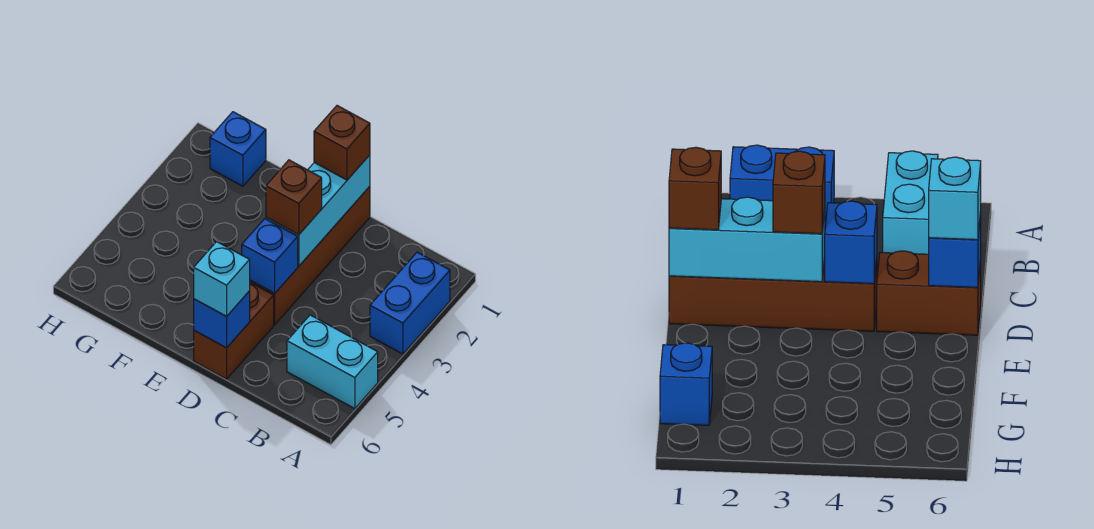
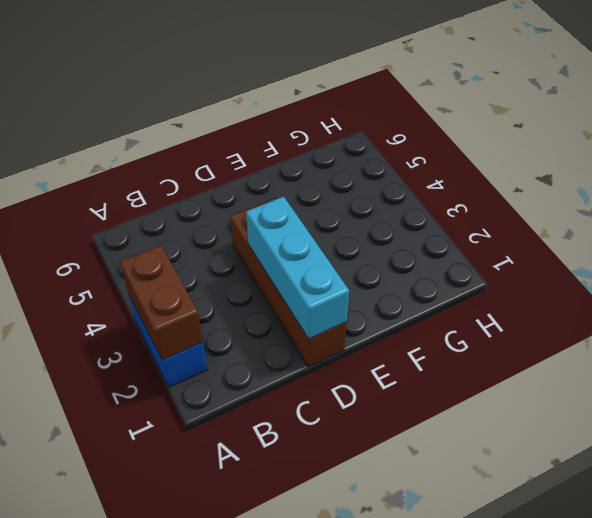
brown 1x2 brick [120,246,203,360] -> brown 1x2 brick moved to [194,282,274,379]
none -> cyan 1x2 brick [287,315,378,409]
none -> blue 1x1 brick [210,112,266,186]

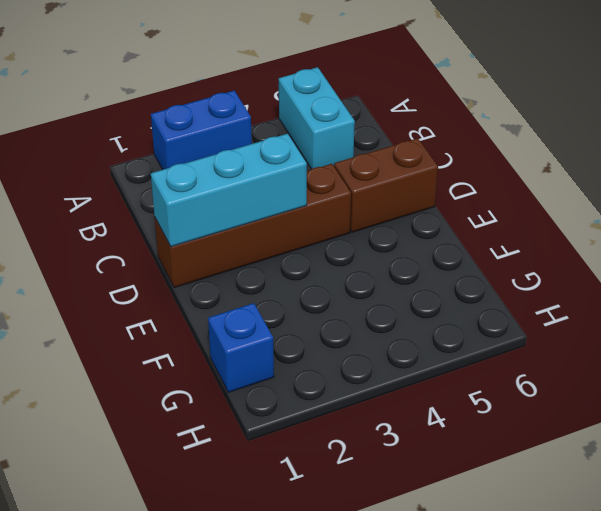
none -> blue 1x1 brick [242,219,298,293]
none -> blue 1x1 brick [194,291,250,348]

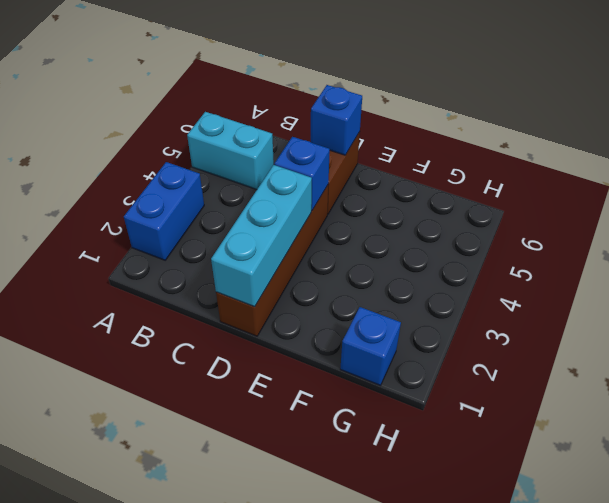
none -> brown 1x1 brick [314,106,370,180]
none -> brown 1x1 brick [266,160,322,235]

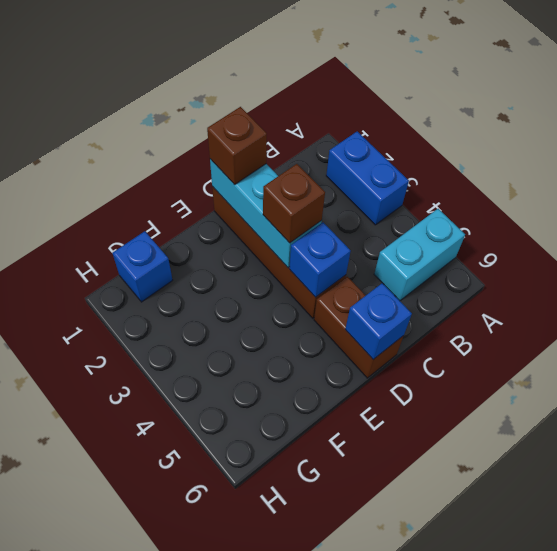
none -> cyan 1x1 brick [194,242,250,316]

